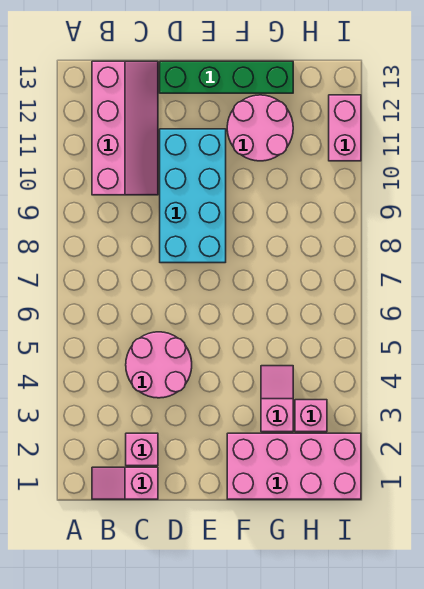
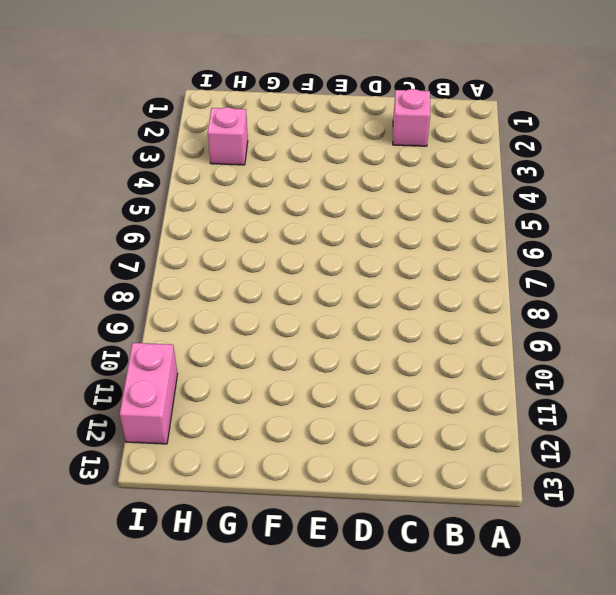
none -> pink 1x2 slope [92,467,158,499]
none -> pink 2x4 slope [92,61,158,195]

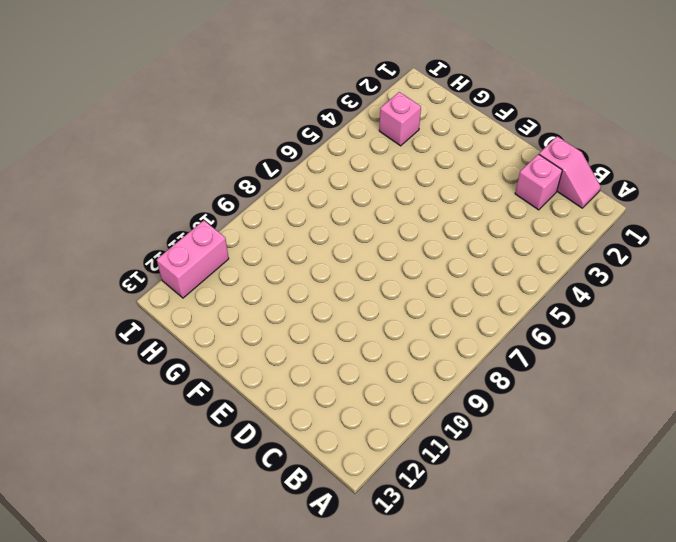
none -> pink 2x4 slope [92,61,158,195]
none -> pink 2x2 round brick [126,332,192,398]

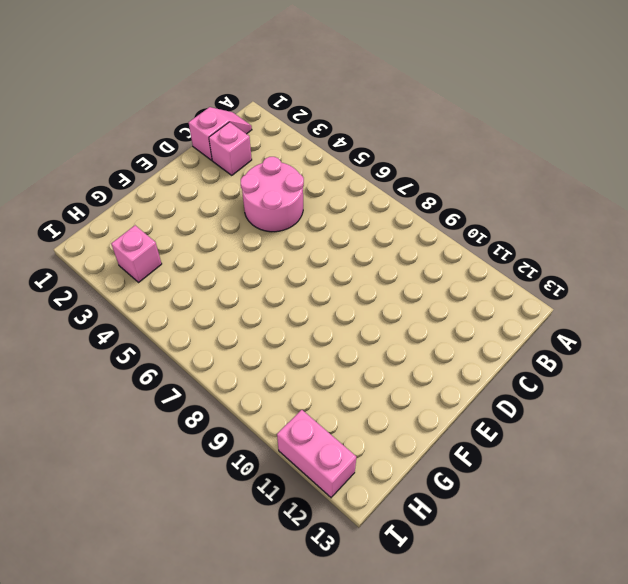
none -> pink 2x4 slope [92,61,158,195]
none -> cyan 2x4 brick [160,129,226,263]

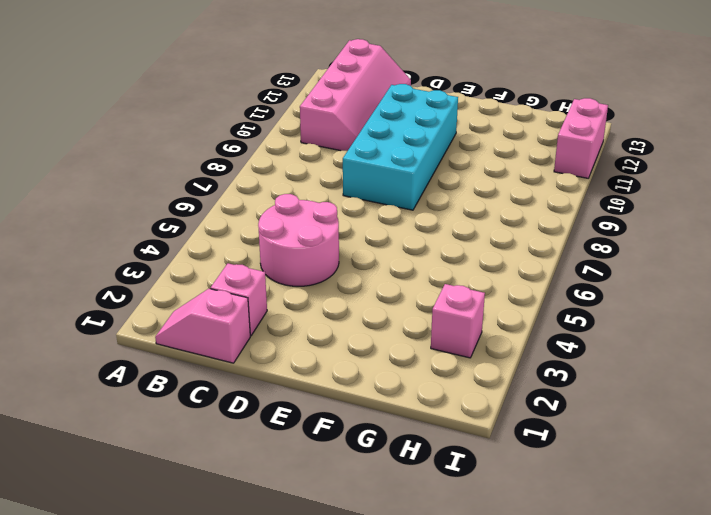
none -> green 1x4 brick [160,61,293,93]
none -> pink 2x4 brick [227,433,361,499]

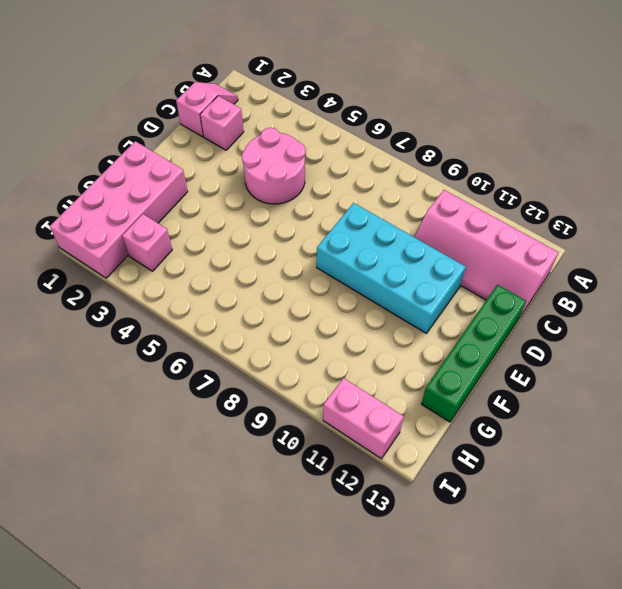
none -> pink 2x2 round brick [227,95,293,161]
none -> pink 1x2 slope [261,366,293,432]

